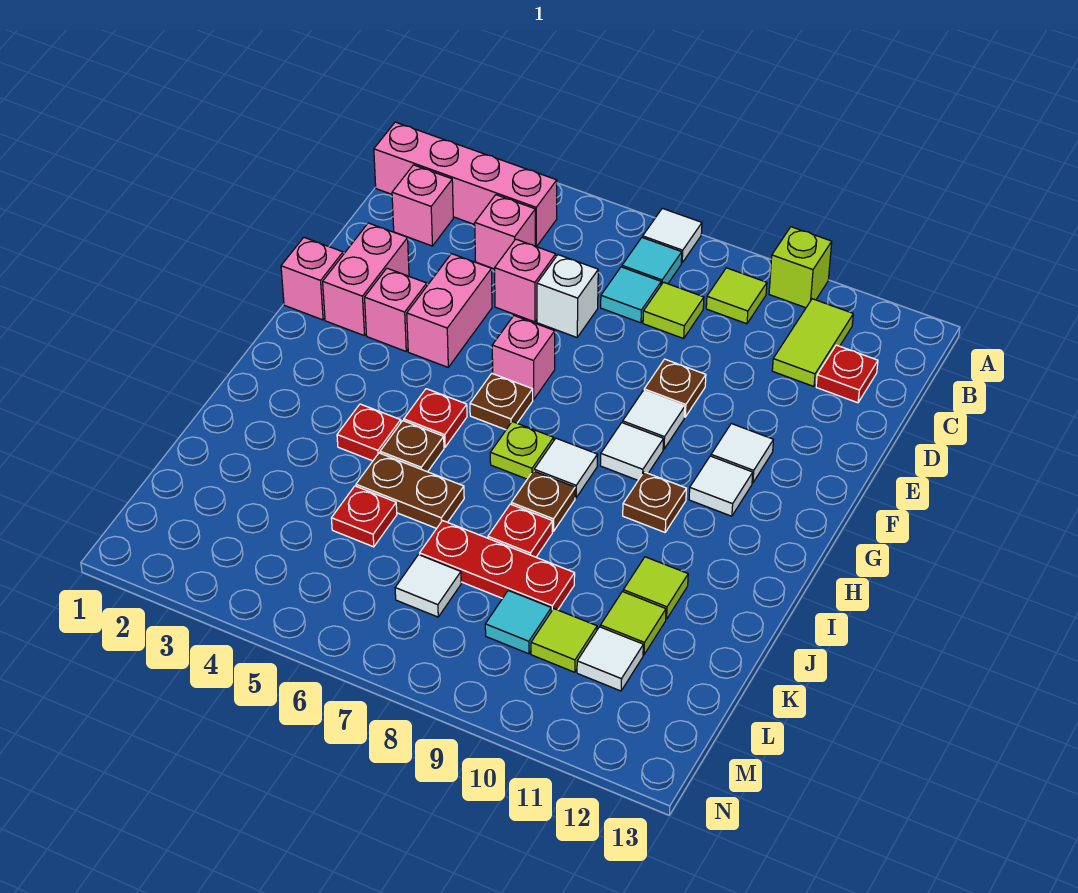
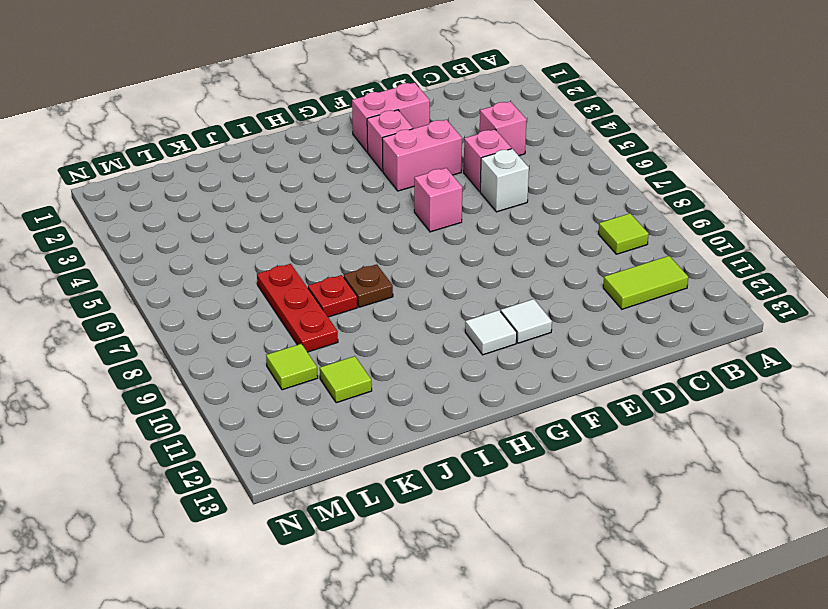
none -> white 1x1 tile [643,208,702,263]
none -> lime 1x1 brick [769,227,832,308]
none -> pink 1x4 brick [374,122,557,247]
none -> cyan 1x1 tile [622,237,682,285]

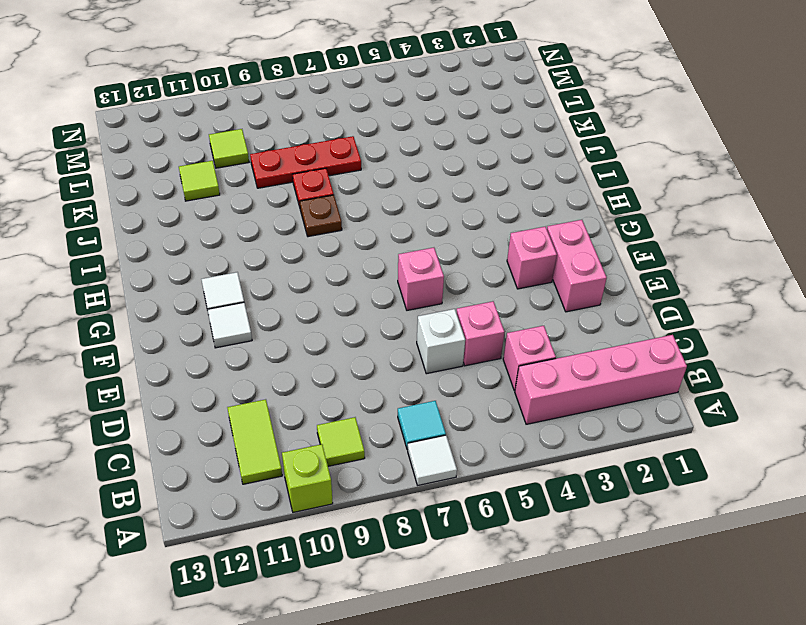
none -> pink 1x1 brick [392,165,453,246]
none -> cyan 1x1 tile [601,267,661,323]
none -> lime 1x1 tile [643,282,704,339]
none -> red 1x1 plate [816,345,878,403]

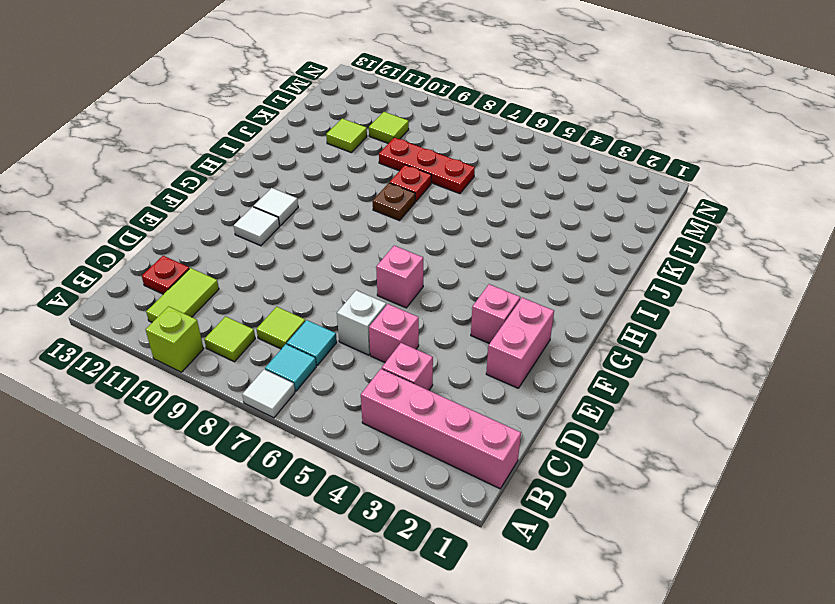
none -> pink 1x1 brick [392,165,453,246]
none -> pink 1x2 brick [407,254,492,367]
none -> brown 1x1 plate [644,359,706,417]
none -> pink 1x1 brick [281,238,343,320]

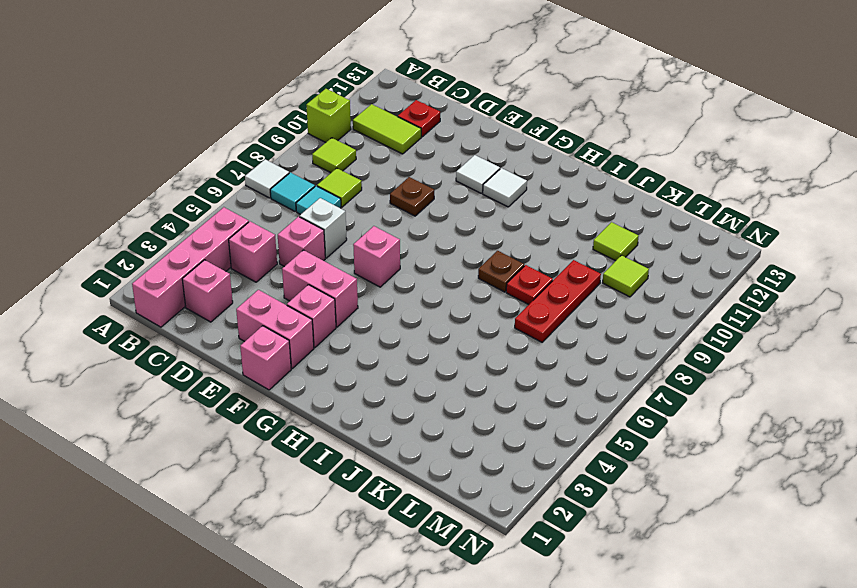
none -> white 1x1 tile [623,391,685,449]
none -> brown 1x1 plate [470,373,533,430]
none -> white 1x1 tile [600,423,664,480]
none -> red 1x1 plate [404,389,467,447]

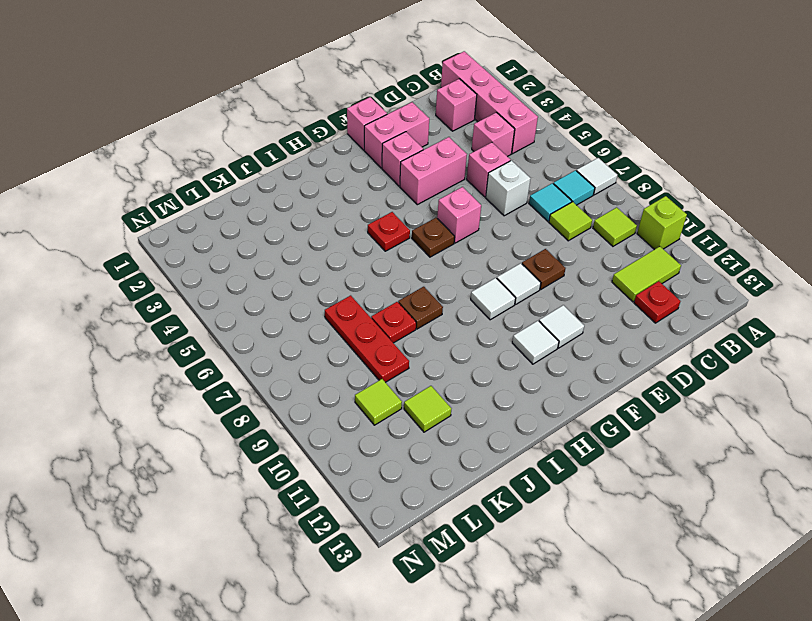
none -> lime 1x1 plate [490,422,554,479]
none -> white 1x1 tile [534,438,598,498]
none -> brown 1x1 plate [623,472,687,532]
none -> red 1x1 plate [337,404,401,461]

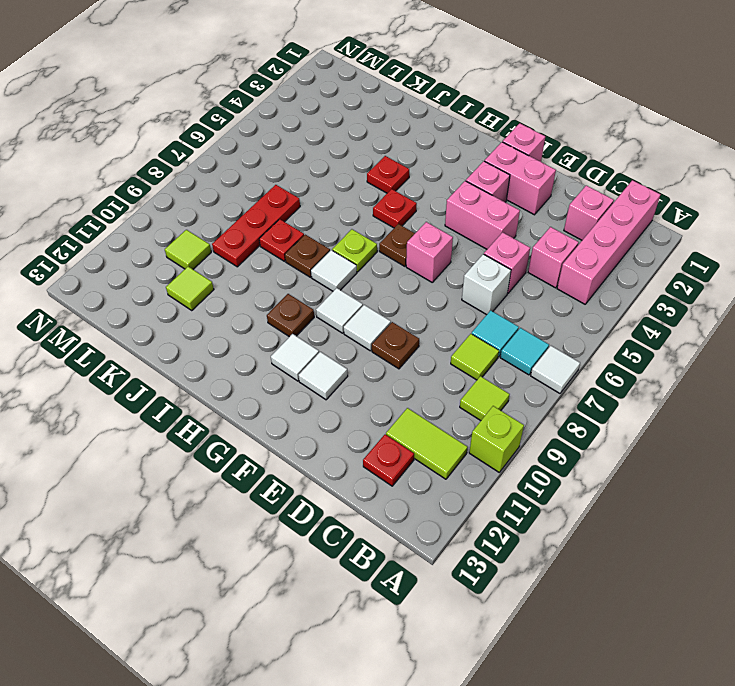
none -> brown 1x1 plate [380,421,444,472]
none -> brown 1x2 plate [356,453,464,529]
none -> lime 1x1 tile [623,557,688,619]
none -> red 1x1 plate [331,486,397,547]

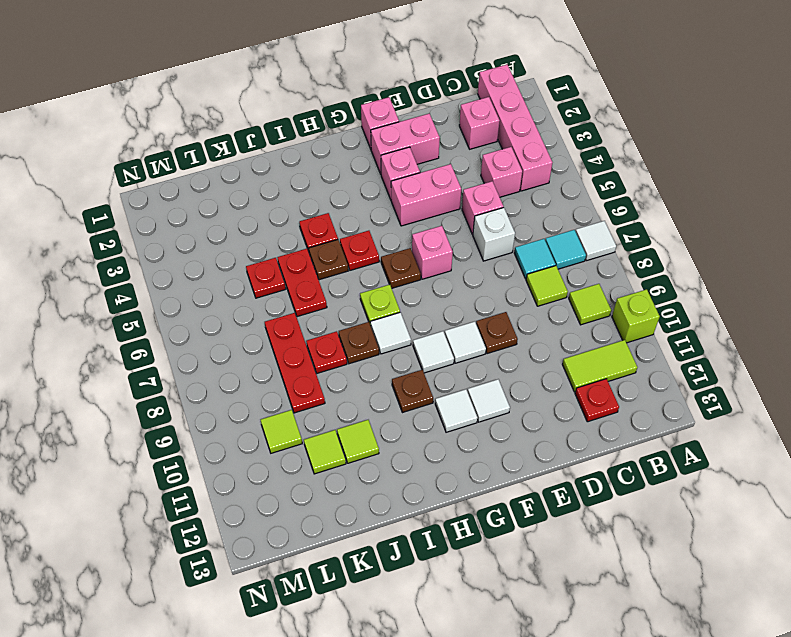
red 1x2 plate [277,249,327,317] -> brown 1x2 plate [356,453,464,529]
none -> white 1x1 tile [395,555,461,617]
none -> cyan 1x1 tile [485,590,551,654]
none -> white 1x1 tile [577,627,643,691]

